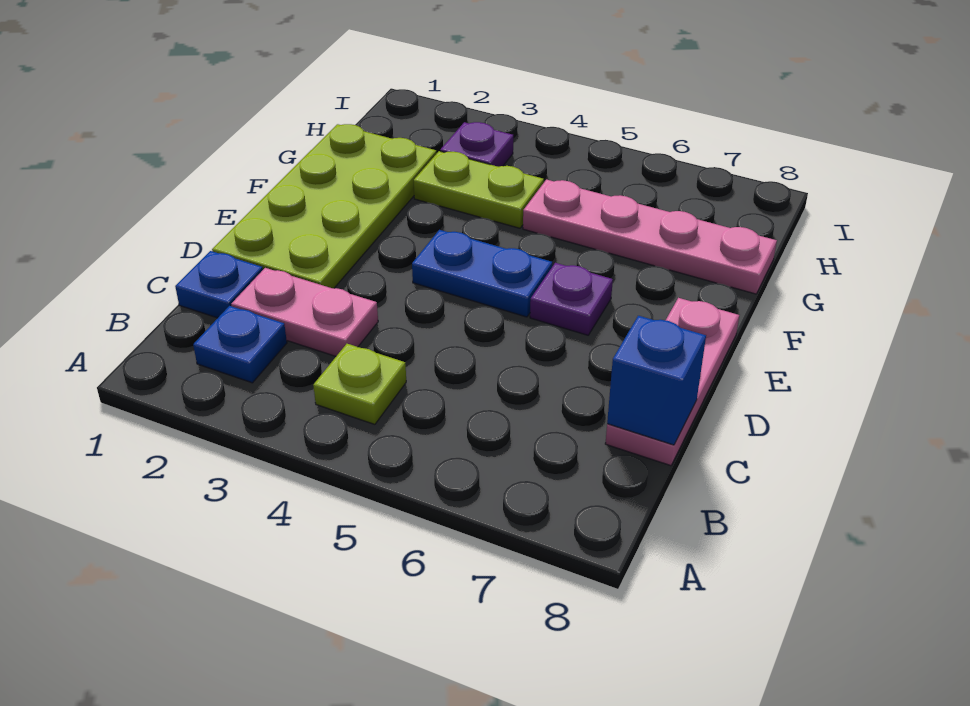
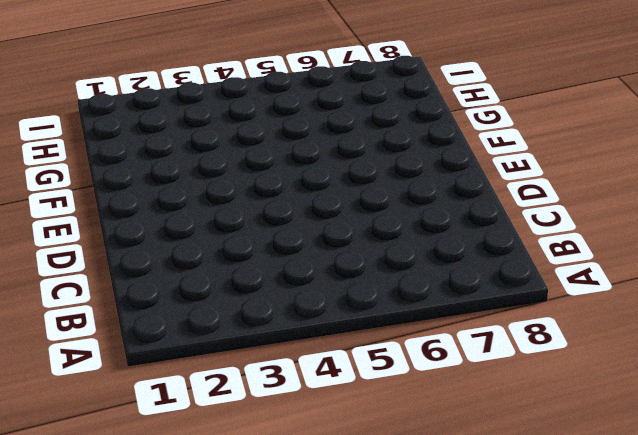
none -> blue 1x1 plate [193,306,287,383]
none -> lime 1x1 plate [313,344,406,424]
none -> blue 1x1 plate [175,251,263,318]

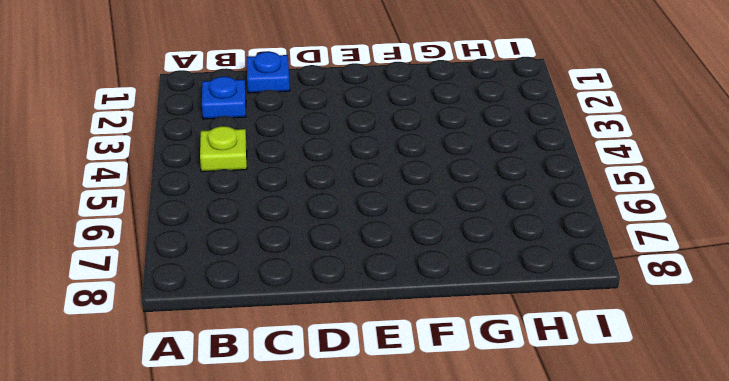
none -> pink 1x2 plate [231,268,378,356]
none -> pink 1x3 plate [605,298,739,466]
none -> lime 2x4 plate [212,124,437,288]

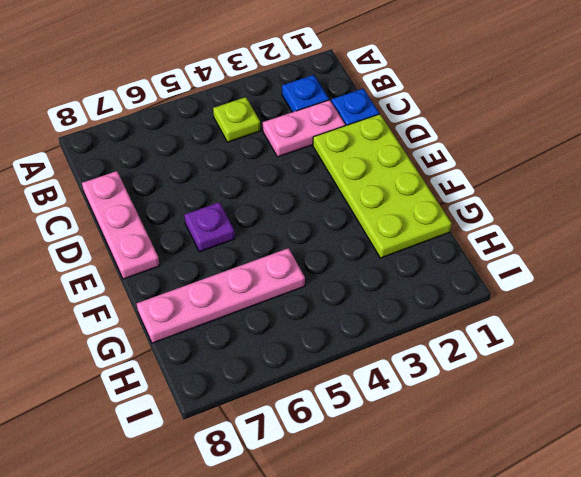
none -> blue 1x2 plate [412,230,552,317]
none -> lime 1x2 plate [414,151,544,228]
none -> purple 1x1 plate [440,122,513,167]

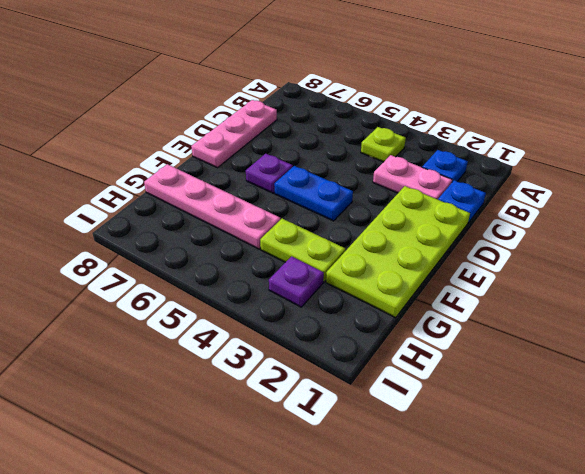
none -> blue 1x1 brick [607,316,706,445]

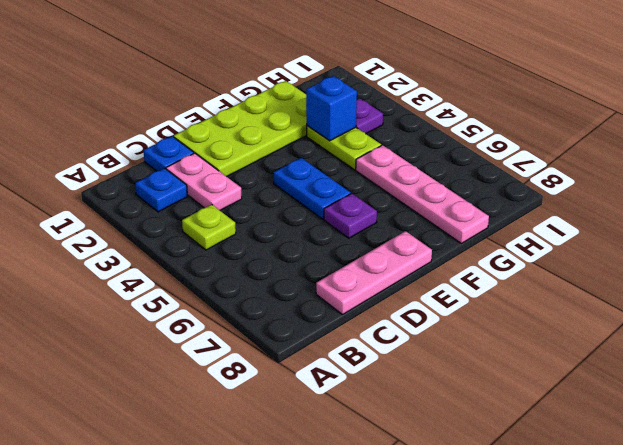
blue 1x1 brick [306,76,357,141] -> blue 1x1 brick moved to [607,316,706,445]

